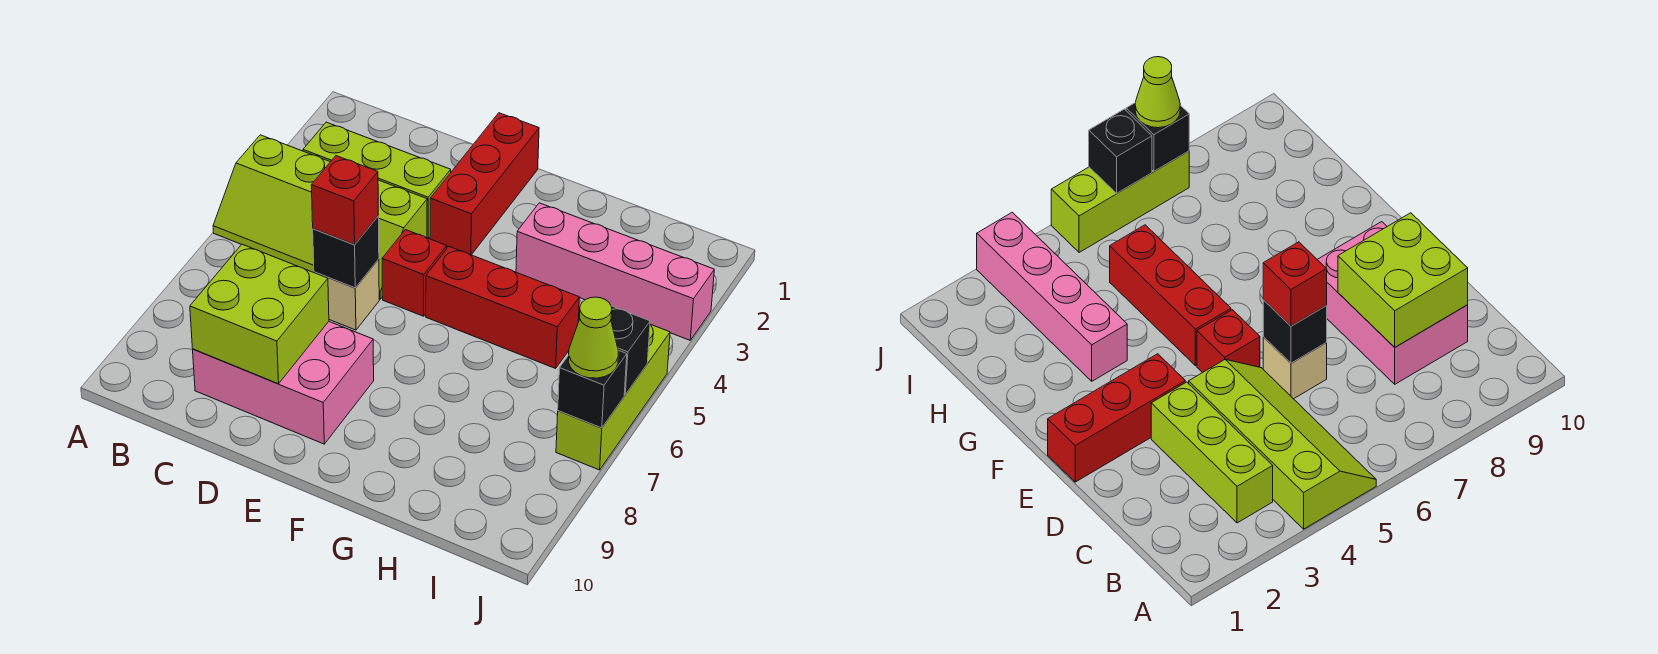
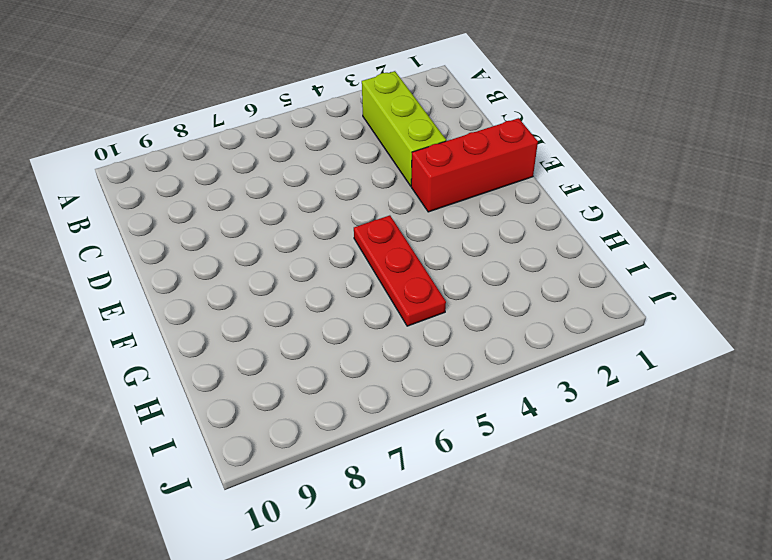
red 1x3 plate [354,215,446,326] -> red 1x3 brick [426,247,579,368]
none -> lime 2x4 slope [213,135,427,299]
none -> pink 2x3 brick [193,322,374,444]
none -> tan 1x1 brick [314,259,379,330]

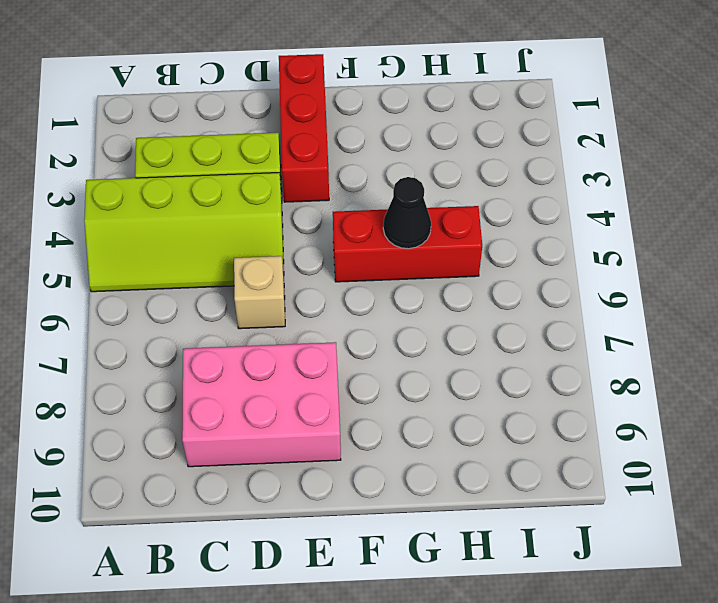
black 1x1 cone [383,177,431,249] -> none
none -> red 1x1 brick [382,230,447,316]
none -> pink 1x4 brick [516,203,714,340]
none -> lime 1x3 brick [556,324,670,470]

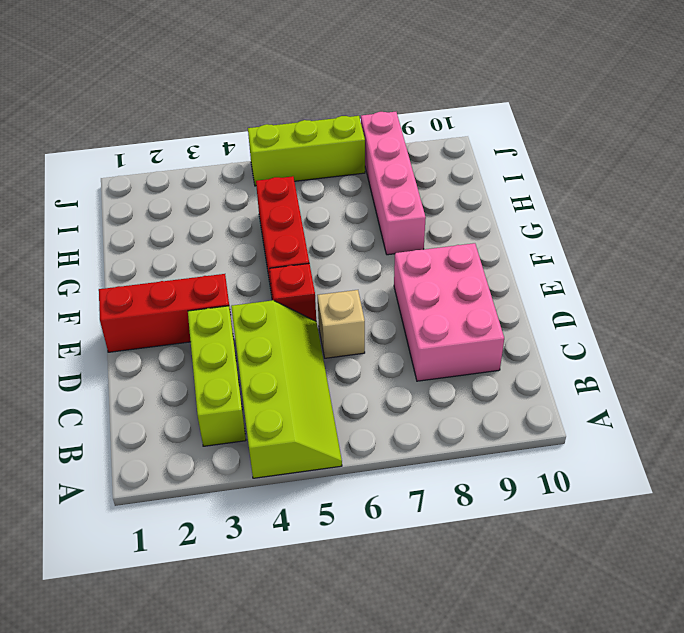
pink 1x4 brick [361,112,426,255] -> pink 1x4 brick moved to [516,203,714,340]
none -> lime 2x2 brick [190,244,329,384]
none -> black 1x1 brick [313,217,379,288]
none -> black 1x1 brick [611,306,650,395]

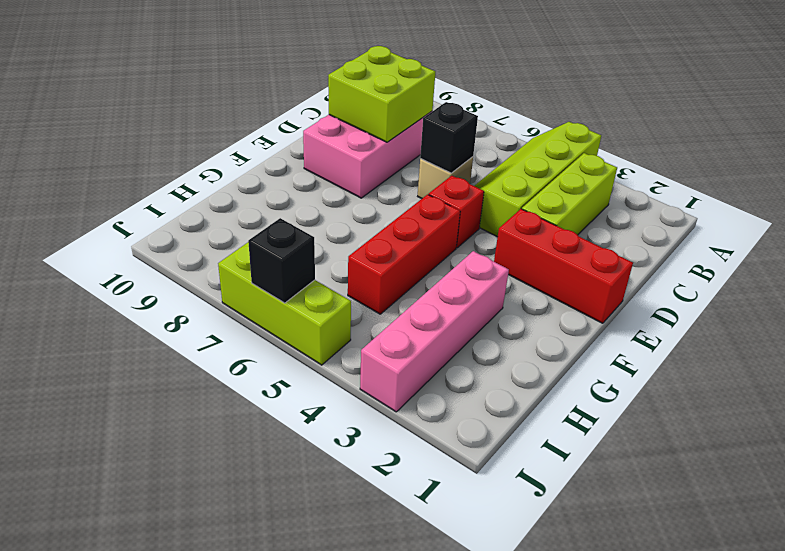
none -> black 1x1 brick [558,350,627,428]
none -> red 1x1 brick [311,156,378,245]
none -> lime 1x1 cone [568,297,618,378]

